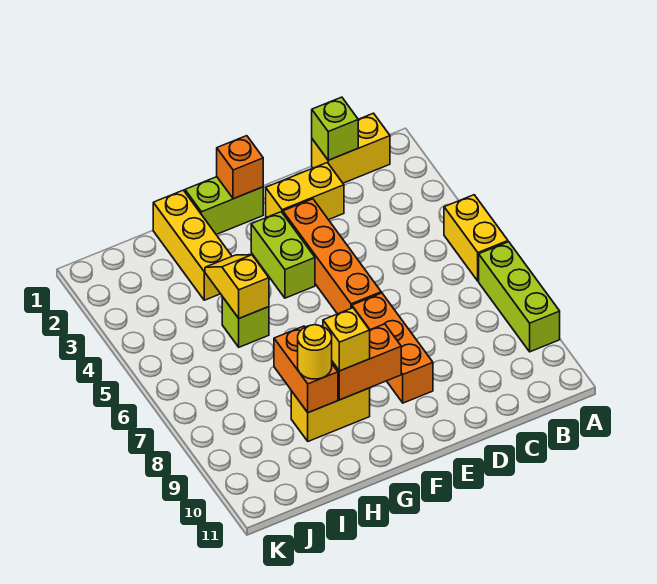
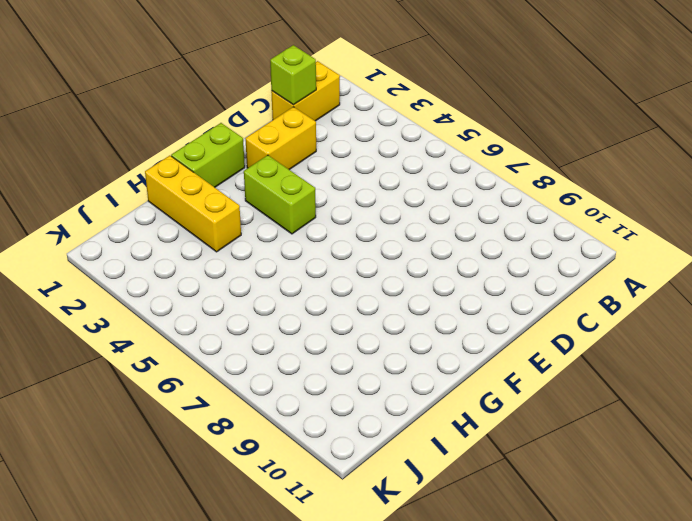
none -> yellow 1x2 brick [444,195,508,281]
none -> lime 1x3 brick [479,242,560,352]
none -> orange 1x4 brick [283,199,381,314]

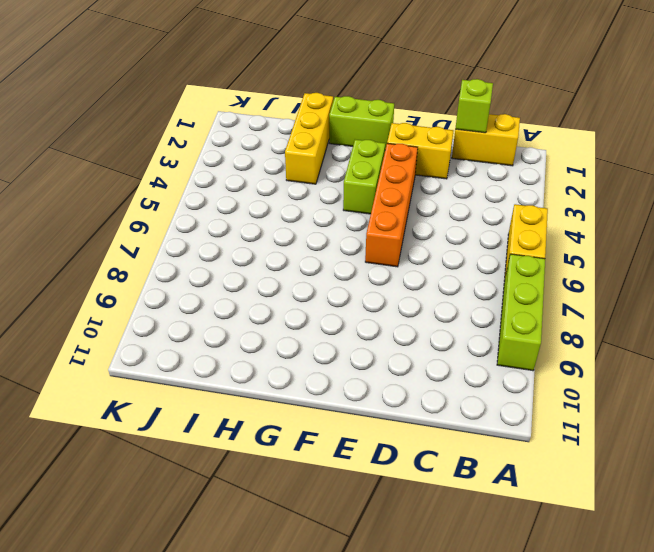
none -> orange 1x3 brick [352,293,433,403]
none -> yellow 1x2 brick [291,388,370,441]
none -> lime 1x1 brick [222,297,269,347]

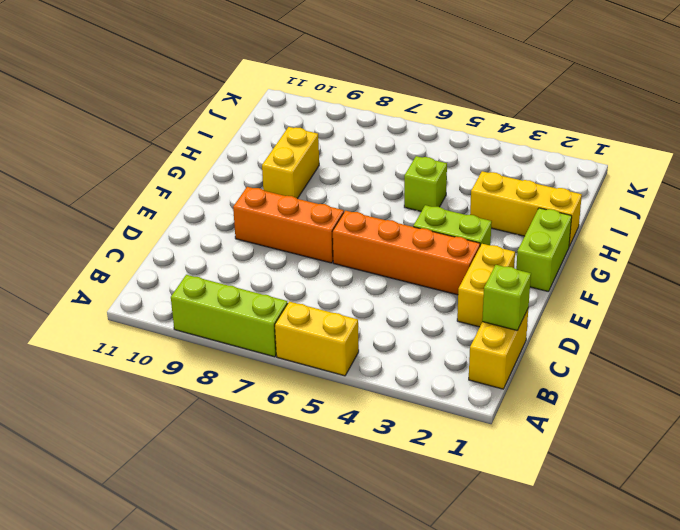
none -> orange 1x1 brick [217,136,263,199]
none -> orange 1x2 brick [332,324,401,400]
none -> yellow 1x2 slope [205,255,269,318]

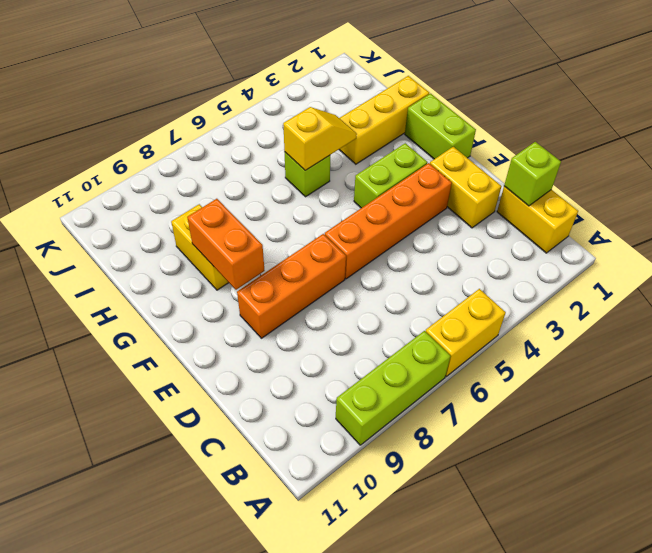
none -> orange 1x1 brick [217,136,263,199]
none -> orange 1x2 brick [274,326,338,413]
none -> yellow 1x1 brick [323,308,370,371]

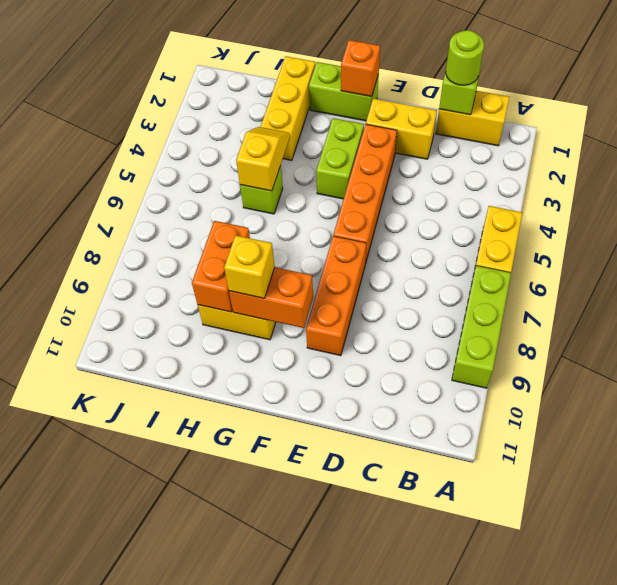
lime 1x1 round brick [446,30,484,85] -> none
none -> yellow 1x1 round brick [298,325,332,379]

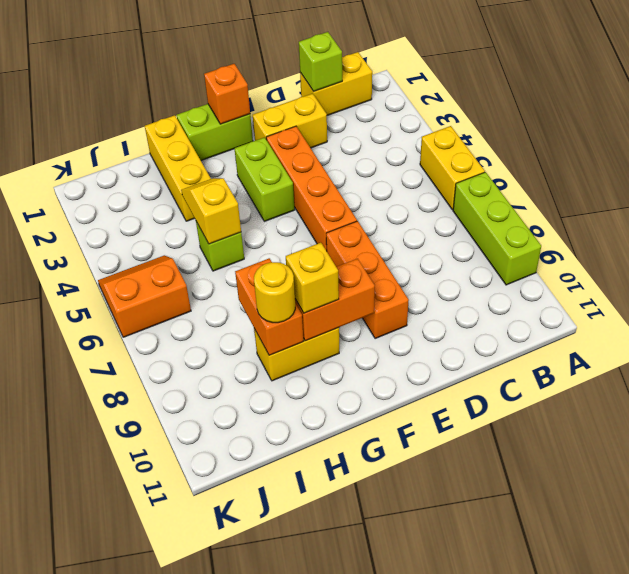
orange 2x2 slope [98,255,191,337] -> none

